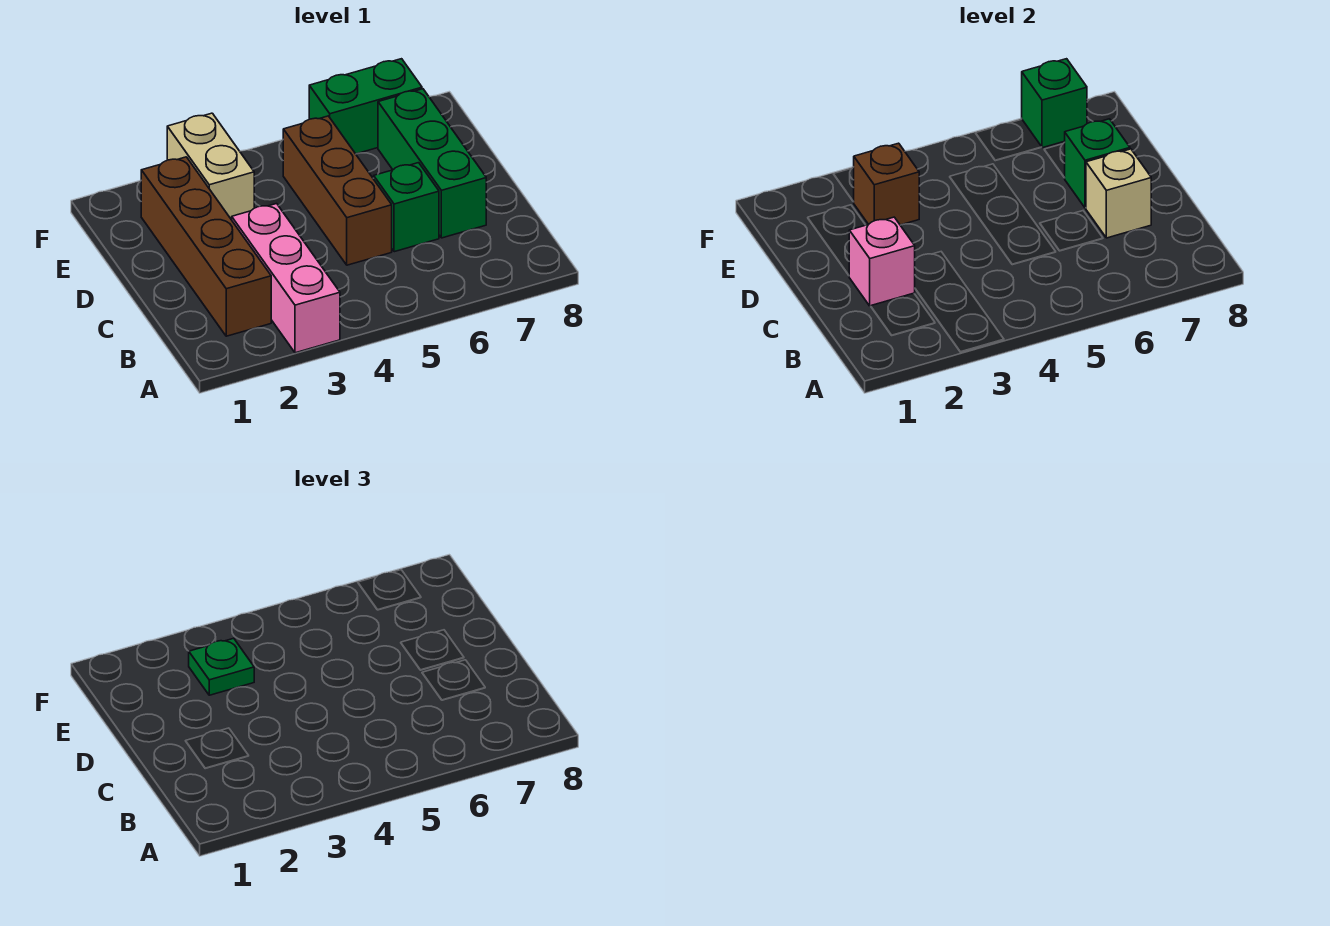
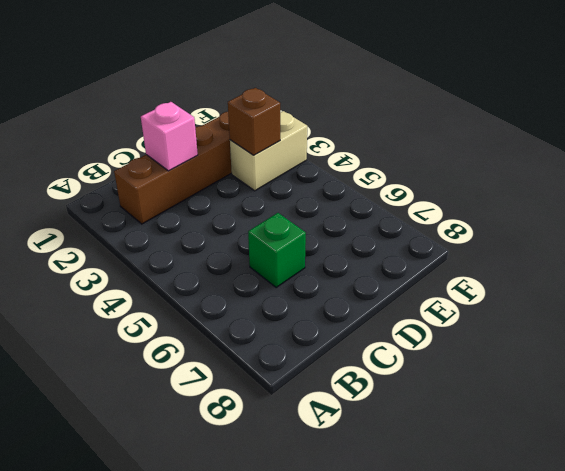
none -> pink 1x3 brick [232,204,340,353]
none -> brown 1x3 brick [283,116,392,265]
none -> green 1x3 brick [378,89,486,238]

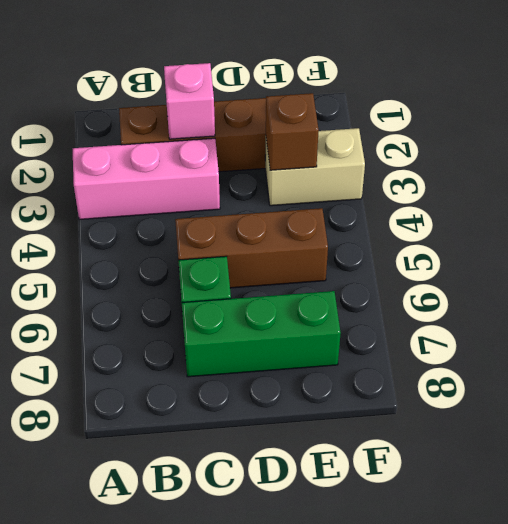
none -> green 1x2 brick [309,59,422,154]
none -> tan 1x1 brick [1086,149,1151,238]
none -> green 1x1 brick [1064,119,1130,208]

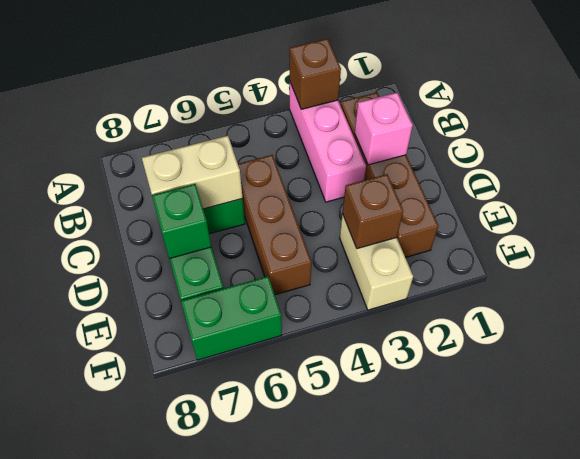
brown 1x1 brick [290,39,341,109] -> none
tan 1x2 brick [142,136,243,209] -> tan 1x1 brick [1086,149,1151,238]
none -> green 1x1 brick [1022,59,1087,148]
none -> green 1x1 plate [189,638,254,695]

